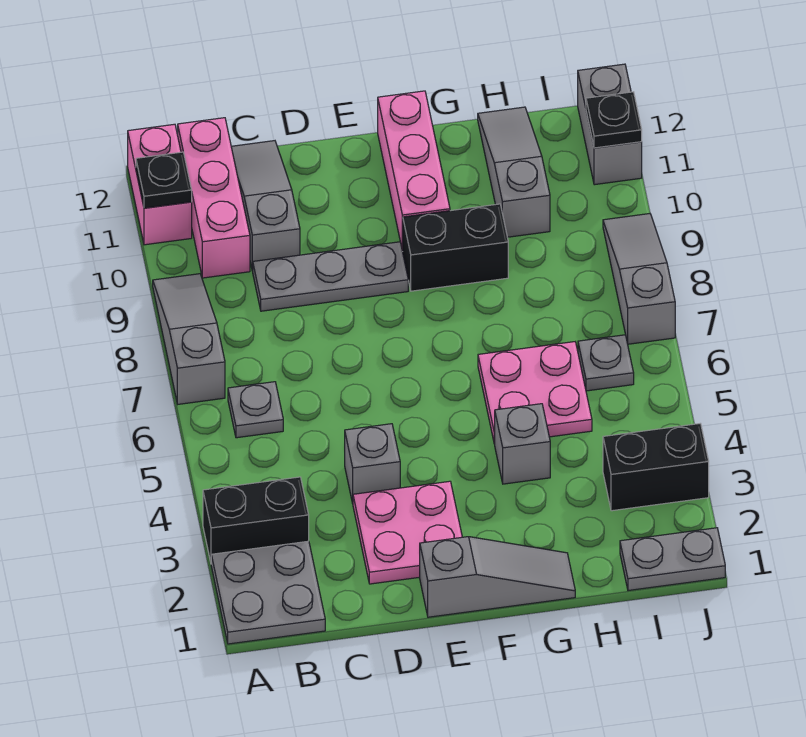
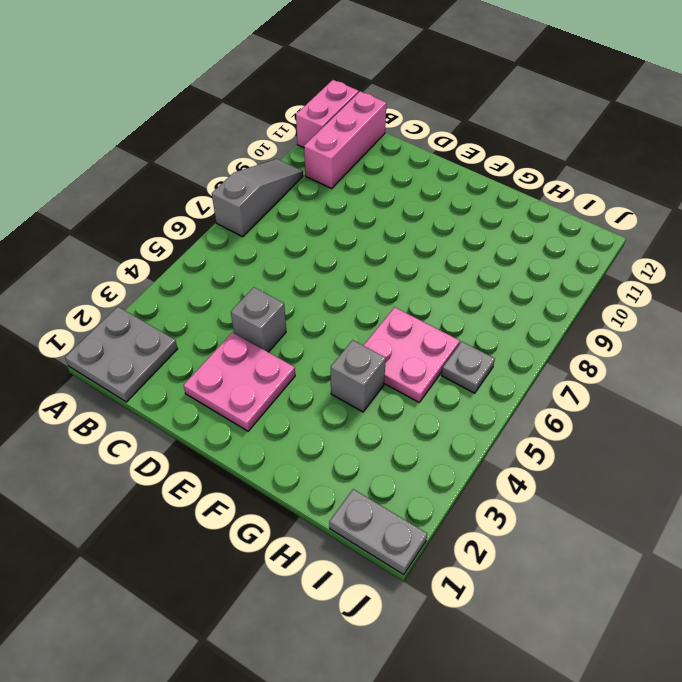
none -> black 1x2 brick [203,477,309,562]
none -> grey 1x1 plate [228,382,283,438]
none -> grey 1x3 plate [253,242,408,311]

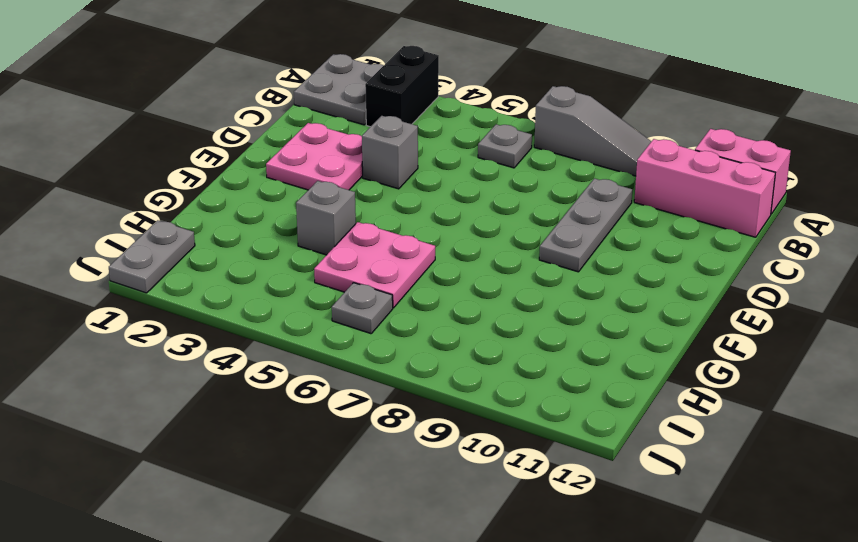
none -> grey 1x3 slope [231,141,300,271]
none -> grey 1x3 slope [420,537,575,617]
none -> black 1x2 brick [403,204,508,291]

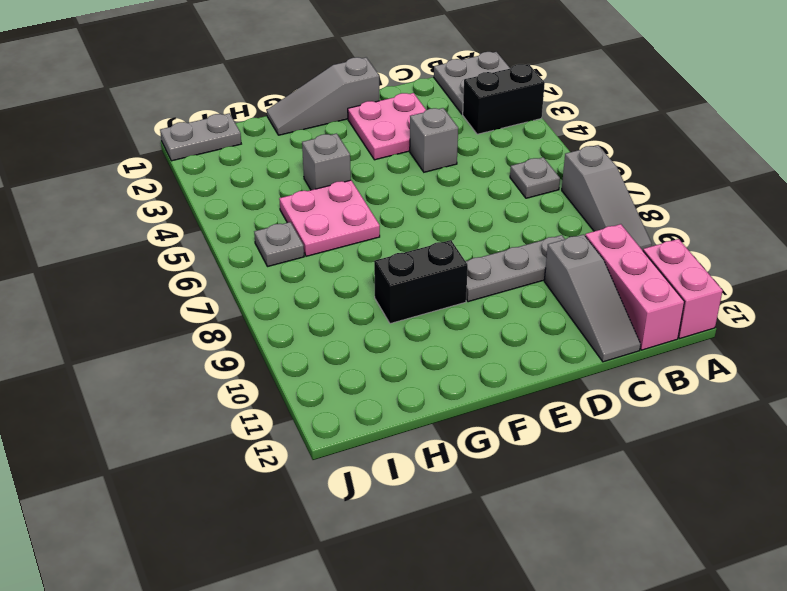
none -> pink 1x3 brick [378,91,450,251]
none -> grey 1x3 slope [478,107,550,237]
none -> black 1x2 brick [603,424,709,511]

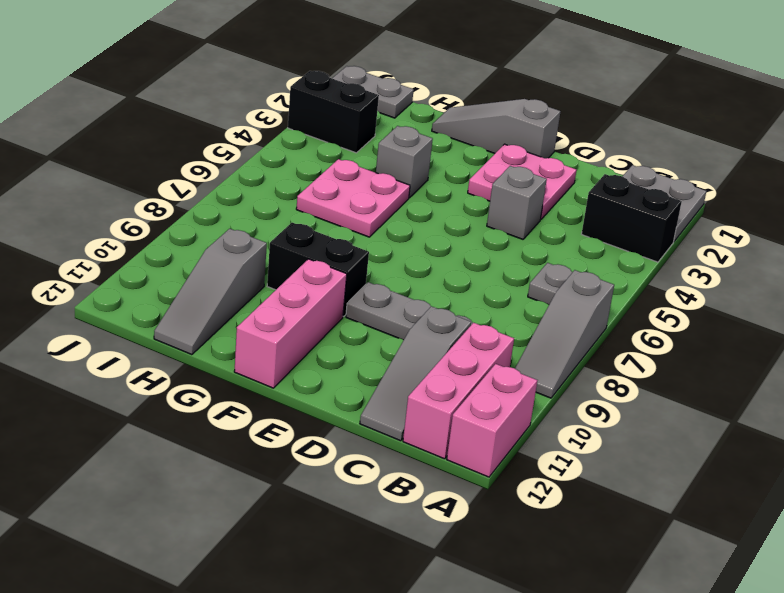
none -> grey 1x1 plate [578,335,634,391]
none -> grey 1x3 slope [603,214,675,344]
none -> grey 1x2 brick [578,64,642,185]

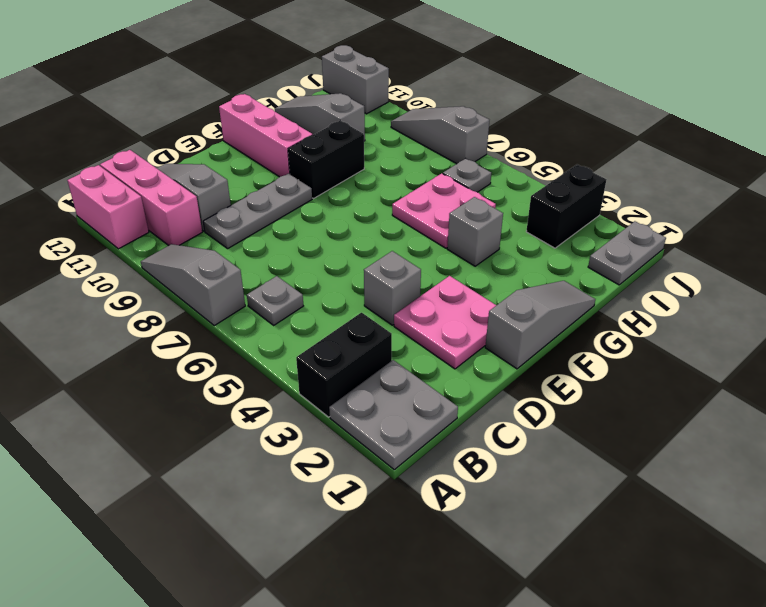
none -> black 1x1 plate [136,152,192,208]
none -> black 1x1 plate [586,92,642,148]

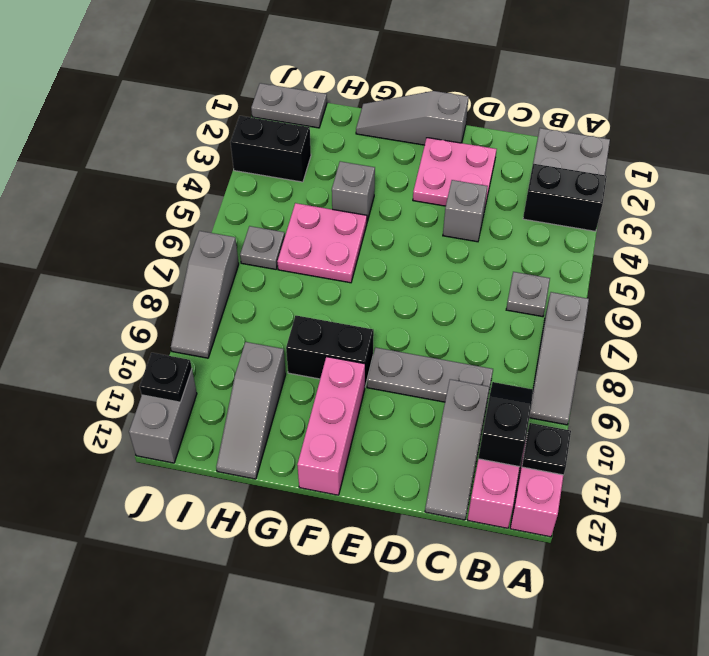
black 1x2 slope [478,382,533,467] -> none

